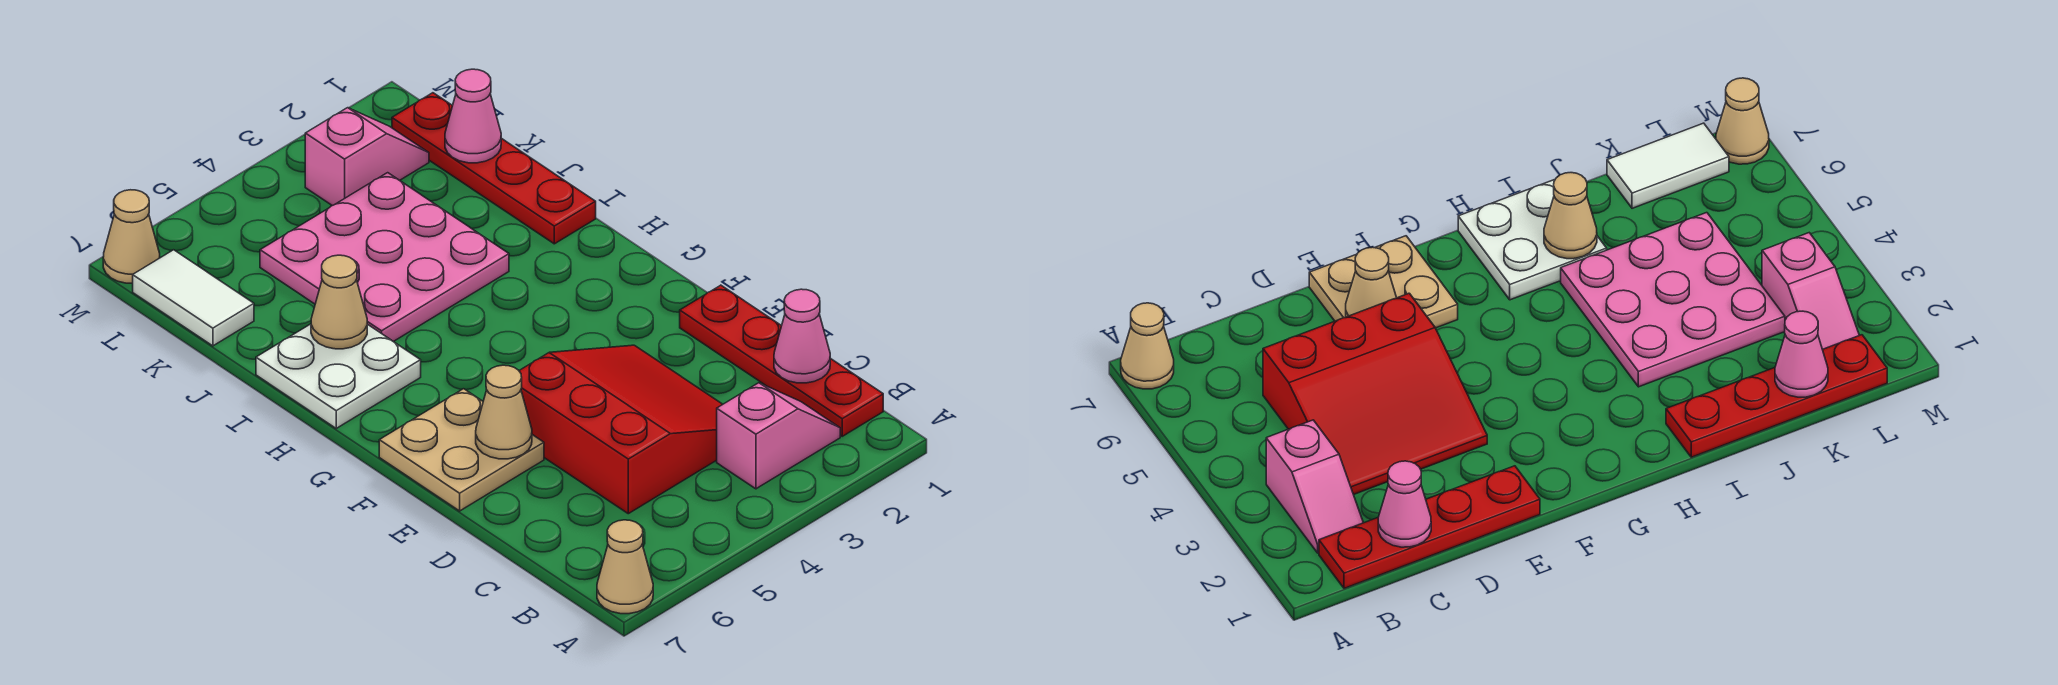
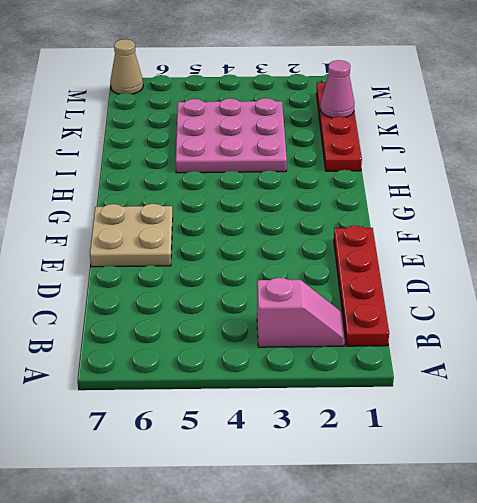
none -> tan 1x1 cone [597,520,653,614]
none -> red 3x3 slope [519,345,723,514]
none -> white 2x2 plate [256,324,421,428]

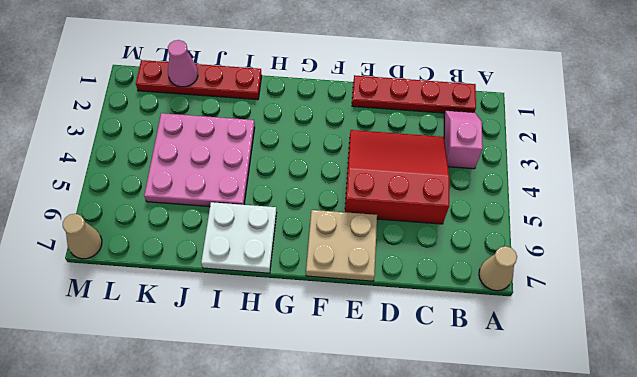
none -> white 1x2 tile [133,250,254,346]
none -> pink 1x2 slope [305,108,429,206]
none -> pink 1x1 cone [774,289,830,383]

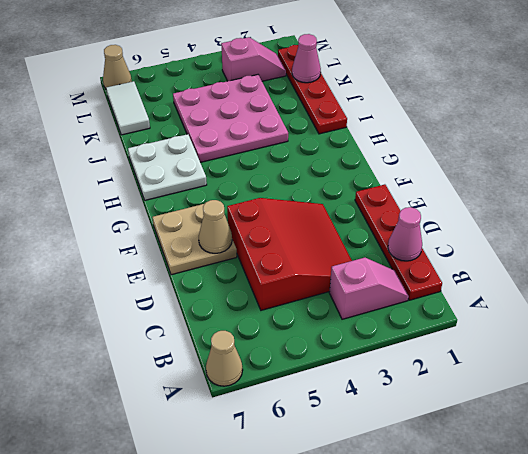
none -> tan 1x1 cone [311,255,367,349]

